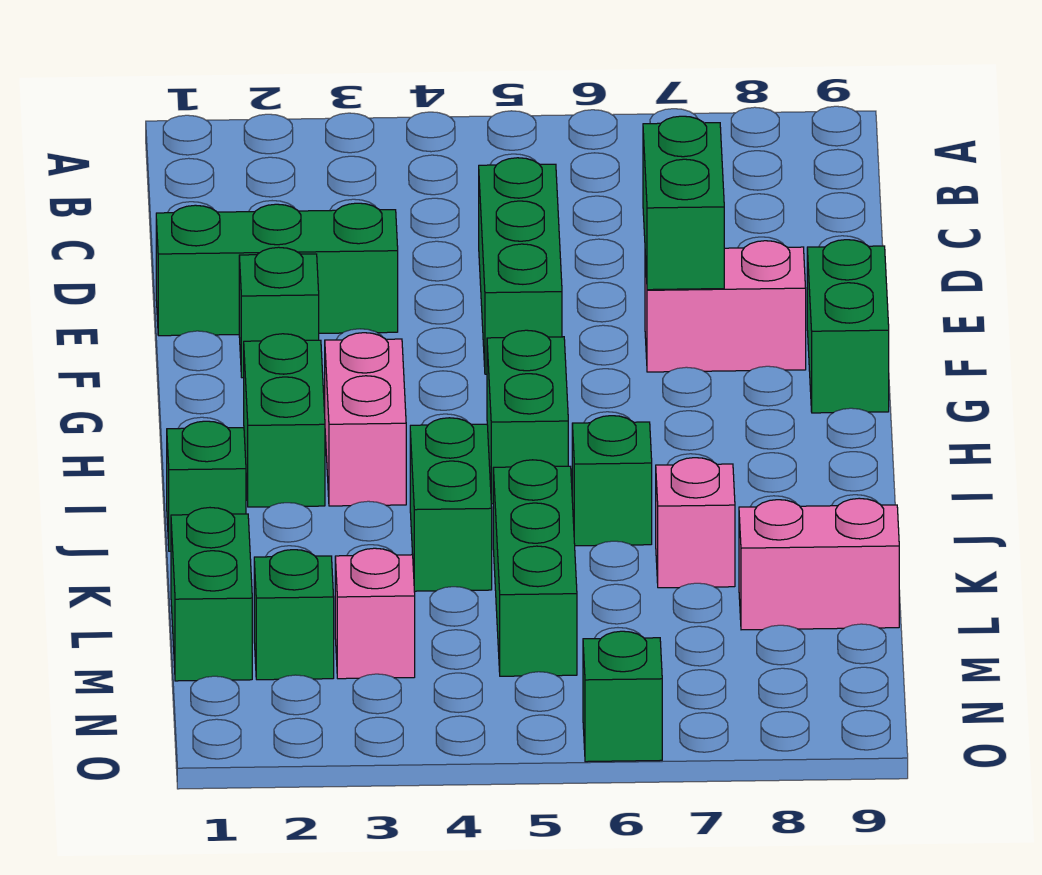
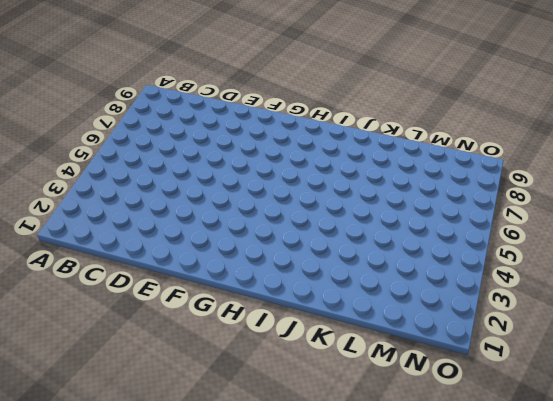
none -> green 1x3 brick [479,158,562,374]
none -> green 1x3 brick [156,203,398,336]
none -> green 1x1 brick [239,247,319,378]

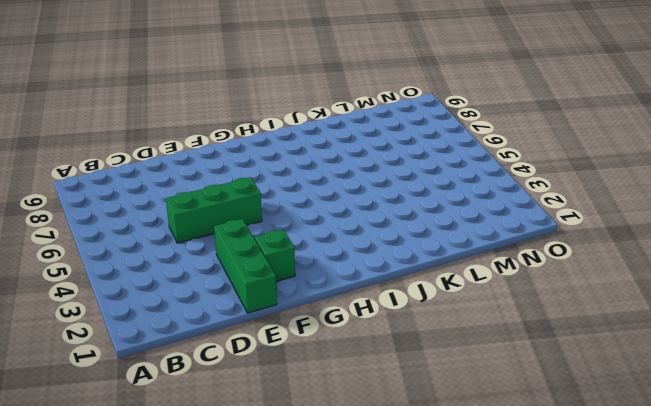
none -> pink 1x2 brick [645,241,806,372]
none -> green 1x2 brick [807,240,889,413]
none -> green 1x2 brick [244,334,325,507]

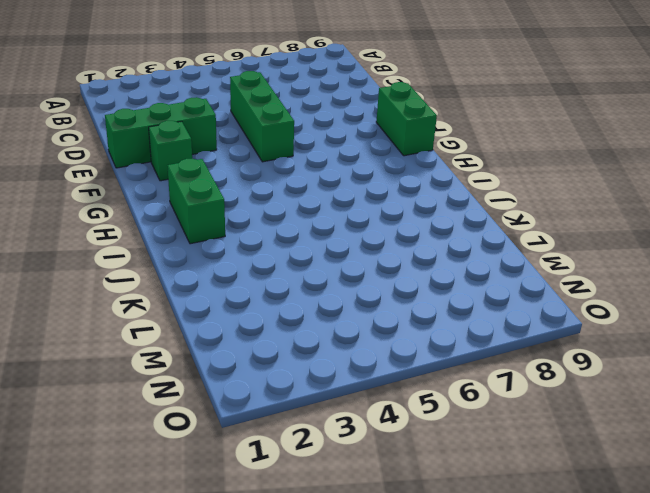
none -> pink 1x2 brick [645,241,806,372]
none -> pink 1x2 brick [325,333,406,506]
none -> green 1x2 brick [487,330,568,504]

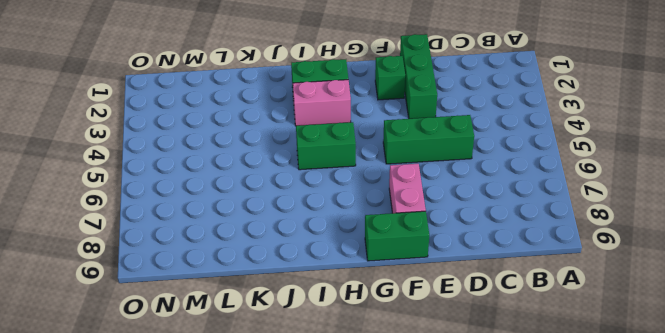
none -> green 1x1 brick [167,421,246,551]
none -> green 1x2 brick [410,418,492,591]
none -> green 1x1 brick [572,416,652,546]

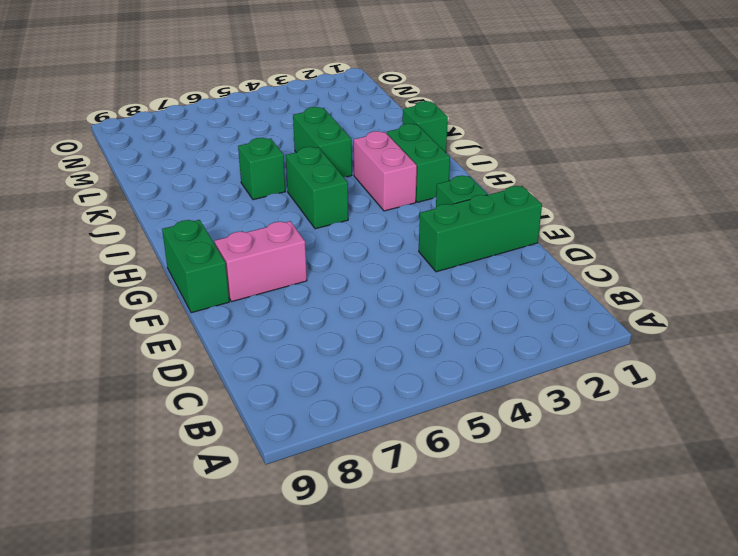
none -> green 1x3 brick [479,158,562,374]
none -> green 1x3 brick [493,460,577,676]
none -> pink 1x1 brick [656,458,735,588]

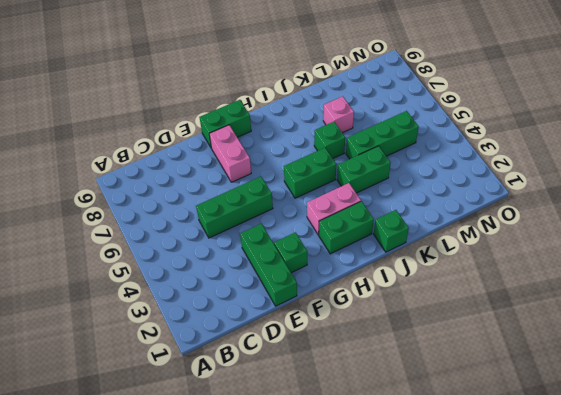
none -> green 1x2 brick [171,508,252,681]
none -> pink 1x2 brick [739,498,899,630]
none -> green 1x1 brick [254,550,334,680]

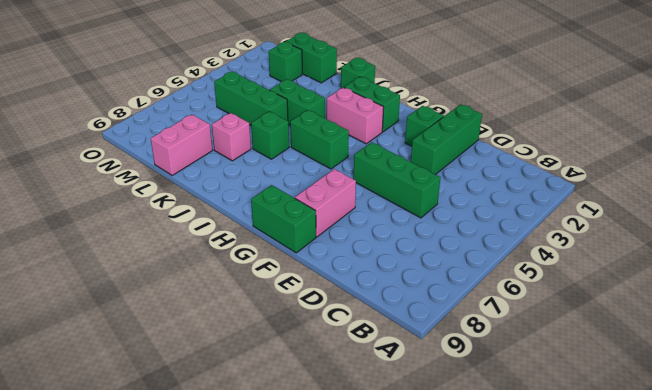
none -> pink 1x1 brick [335,548,415,679]
none -> green 1x1 brick [583,631,662,762]
none -> green 1x2 brick [643,116,724,290]

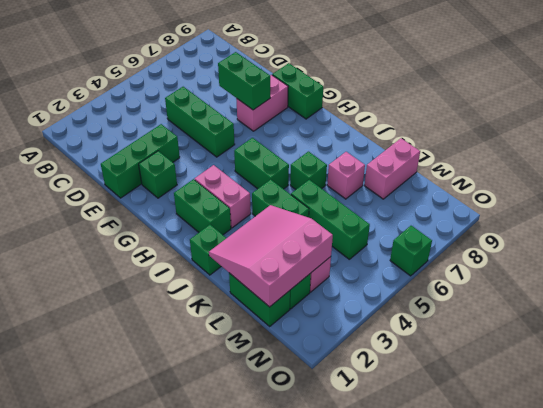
pink 3x3 slope [209,205,333,307] -> none

